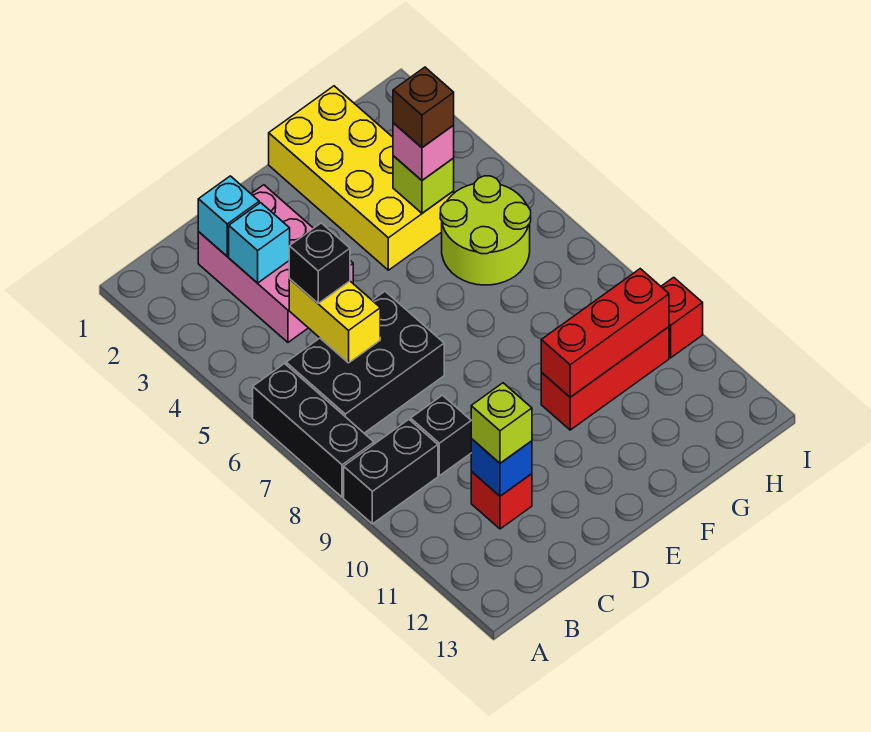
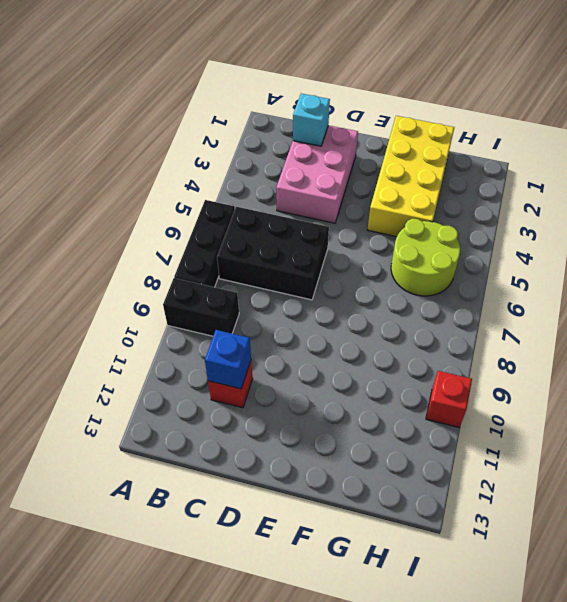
none -> black 1x1 brick [411,395,471,476]
none -> red 1x3 brick [541,327,669,430]
none -> cyan 1x1 brick [229,203,290,283]

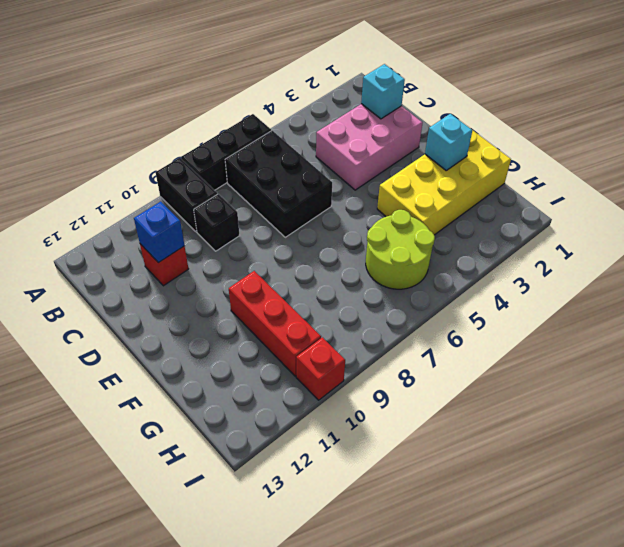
cyan 1x1 brick [425,114,472,170] -> cyan 1x1 brick moved to [229,203,290,283]
none -> yellow 1x2 brick [289,279,380,363]
none -> red 1x3 brick [541,269,669,397]
none -> lime 1x1 brick [393,156,454,213]

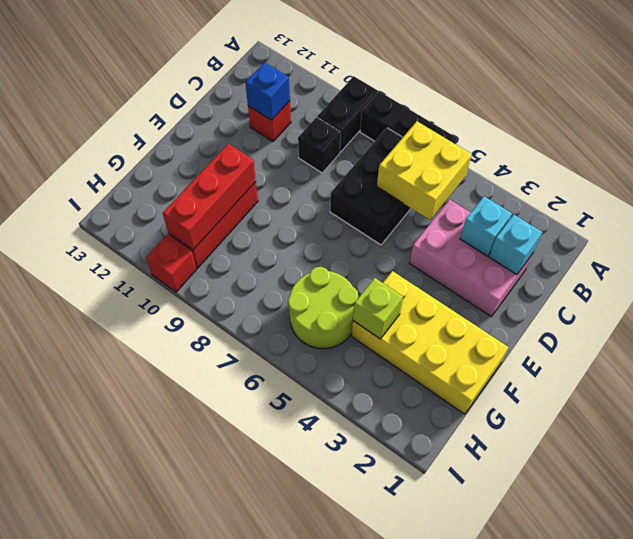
yellow 2x2 brick [377,121,472,220] -> yellow 1x2 brick [289,279,380,363]
none -> black 1x1 brick [289,223,350,303]
none -> lime 1x1 brick [471,383,532,463]
none -> pink 1x1 brick [393,123,454,180]

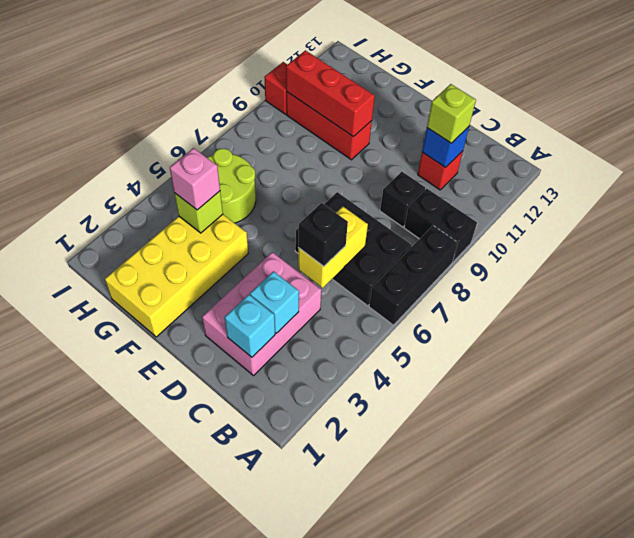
none -> brown 1x1 brick [393,67,454,147]

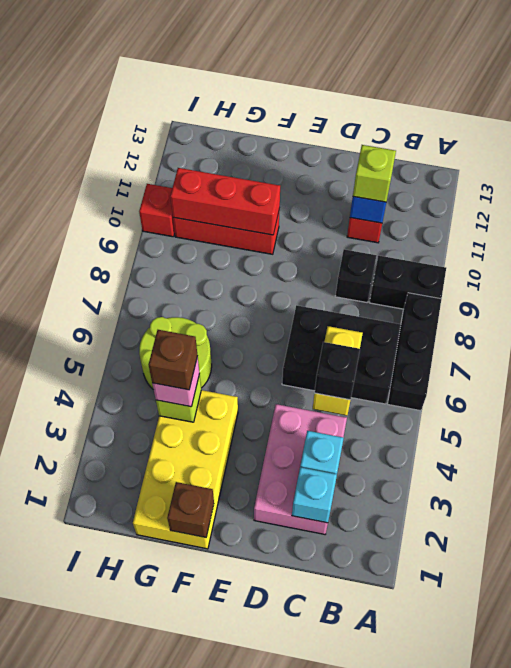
brown 1x1 brick [167,482,214,537] -> none

